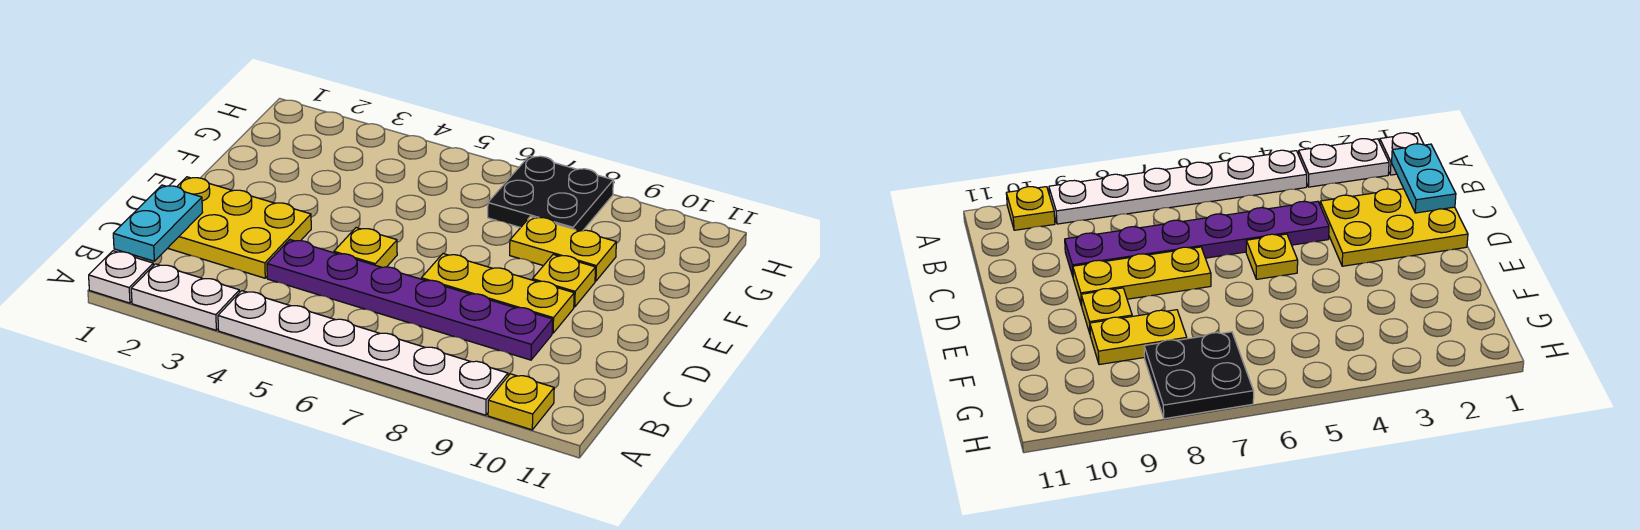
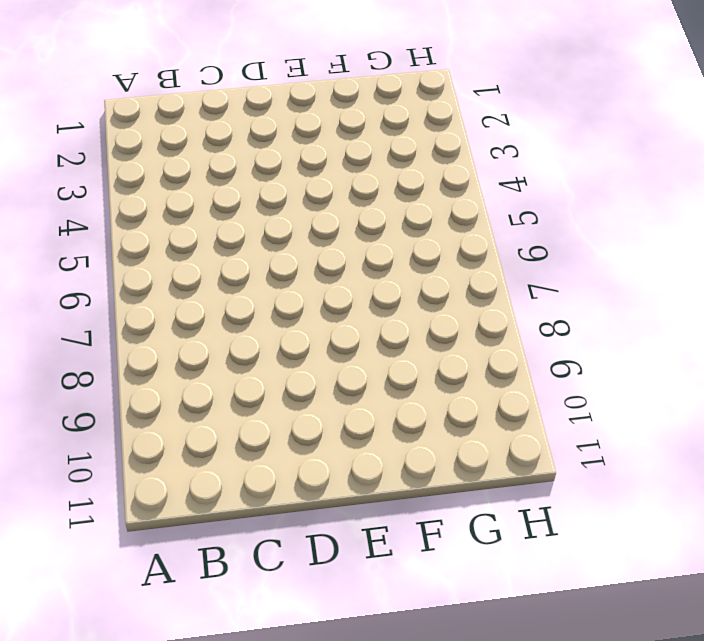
none -> white 1x1 plate [89,251,153,303]
none -> white 1x2 plate [131,264,240,330]
none -> white 1x6 plate [218,291,508,415]

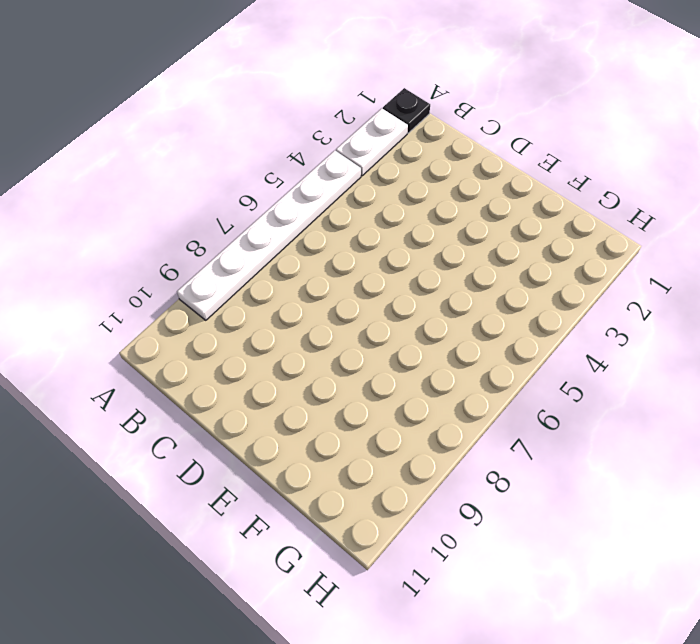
black 1x1 plate [383,88,430,133] -> white 1x1 plate [89,251,153,303]
none -> yellow 1x1 plate [488,374,554,430]
none -> yellow 2x3 plate [168,177,311,278]
none -> purple 1x6 plate [267,240,553,360]

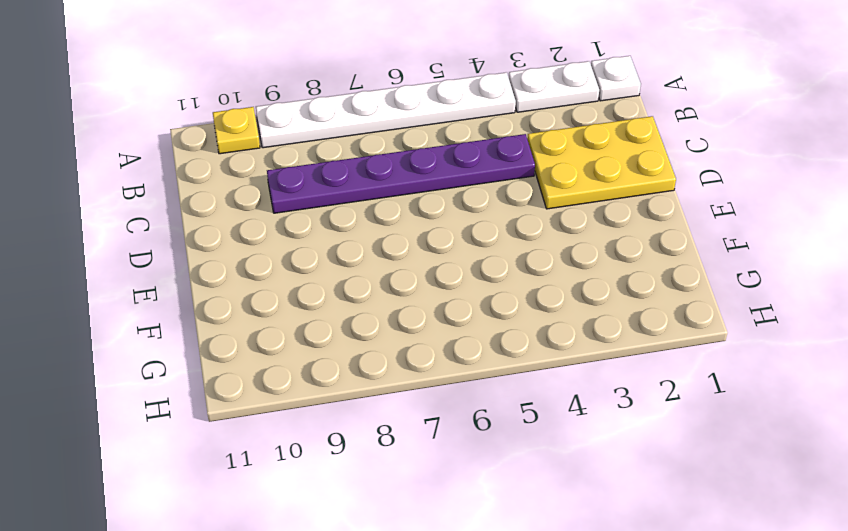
none -> yellow 1x1 plate [334,228,397,267]
none -> yellow 1x3 plate [421,254,574,333]
none -> yellow 1x1 plate [532,255,595,307]

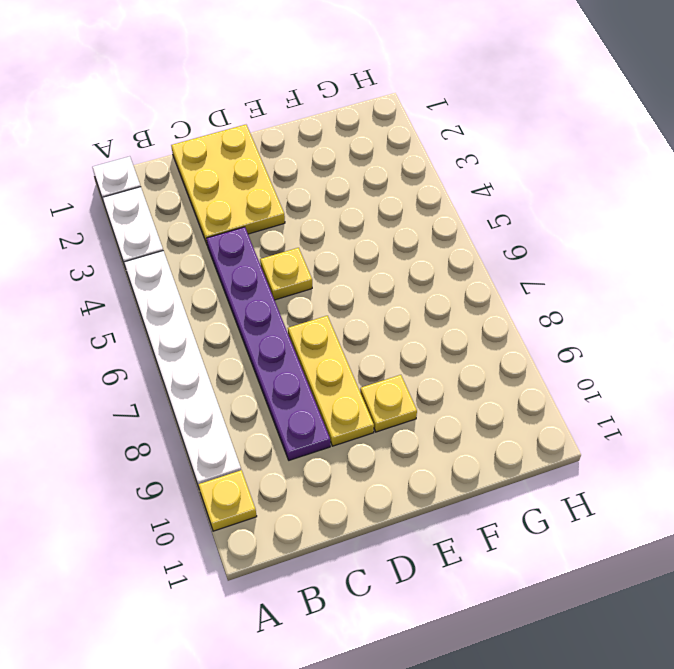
none -> yellow 1x2 plate [510,217,616,281]
none -> black 2x2 plate [488,156,613,231]
none -> cyan 1x2 plate [113,185,203,261]

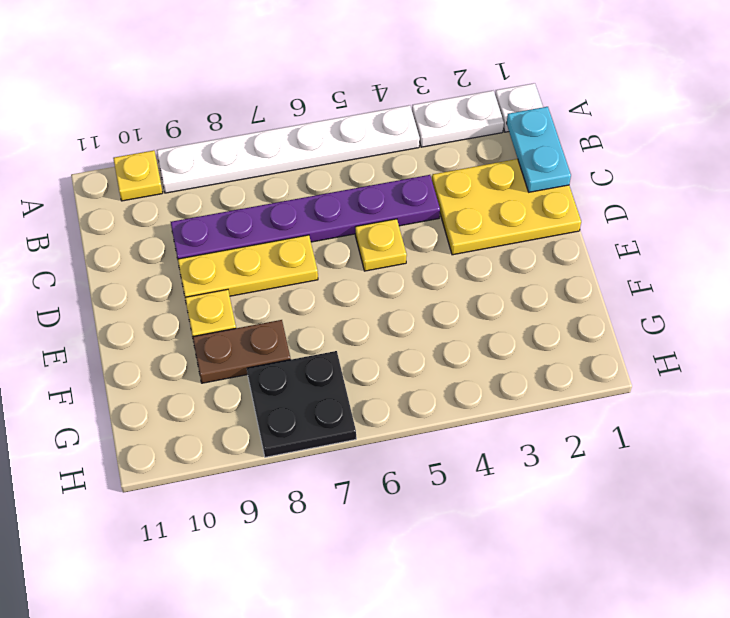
brown 1x2 plate [193,320,291,383] -> yellow 1x2 plate [510,217,616,281]

